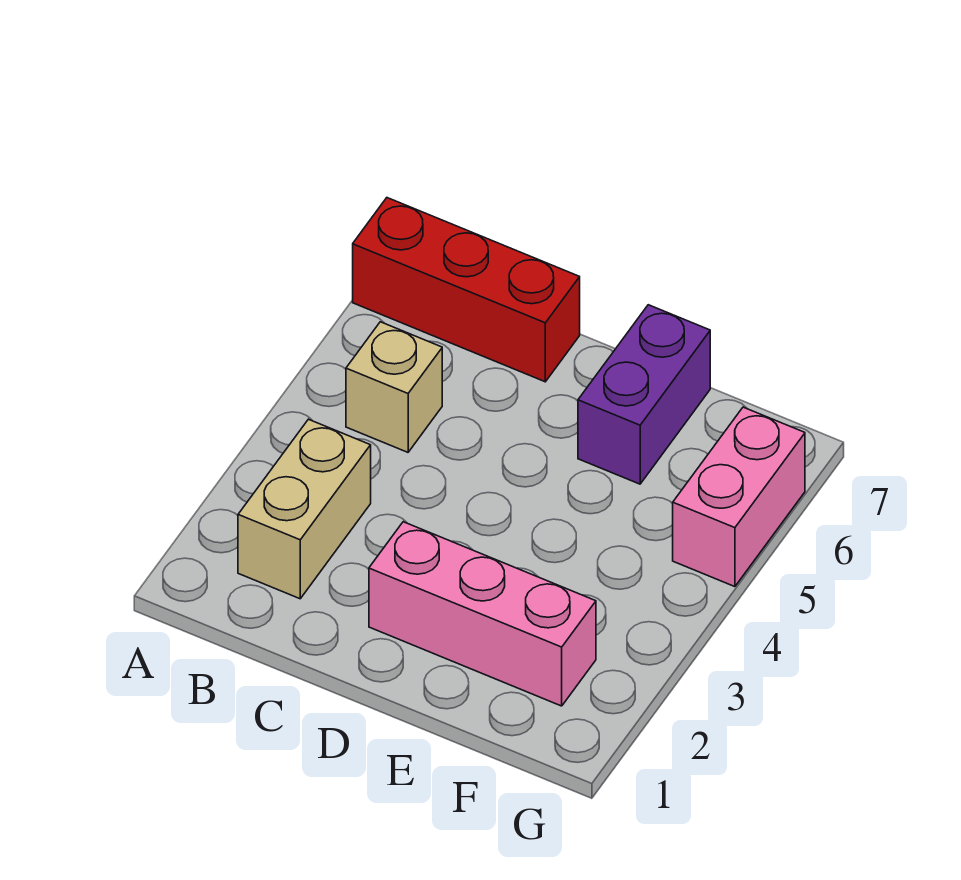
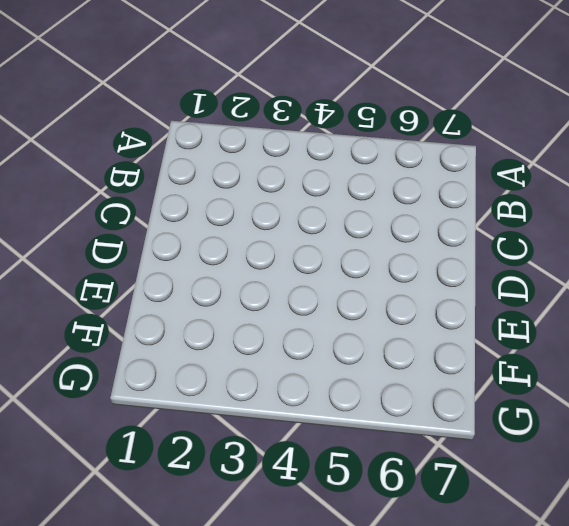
none -> red 1x3 brick [353,198,580,382]
none -> tan 1x2 brick [238,419,371,599]

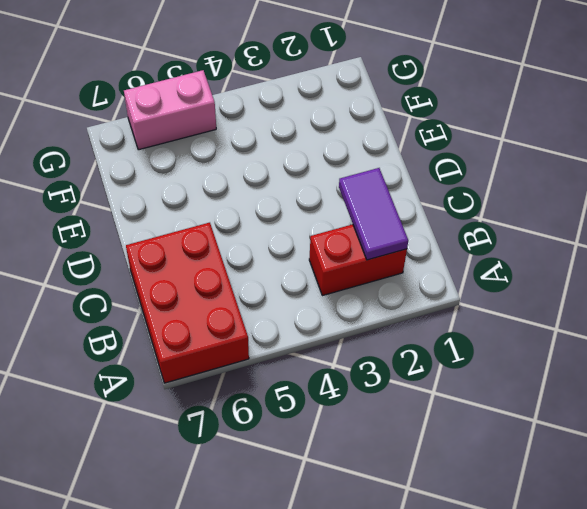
red 2x3 brick [126,223,249,383] -> red 1x3 brick [353,198,580,382]
red 1x2 brick [309,224,407,296] -> tan 1x2 brick [238,419,371,599]
purple 1x2 tile [339,168,408,260] -> none
none -> tan 1x1 brick [346,322,442,452]
none -> pink 1x3 brick [369,522,596,706]

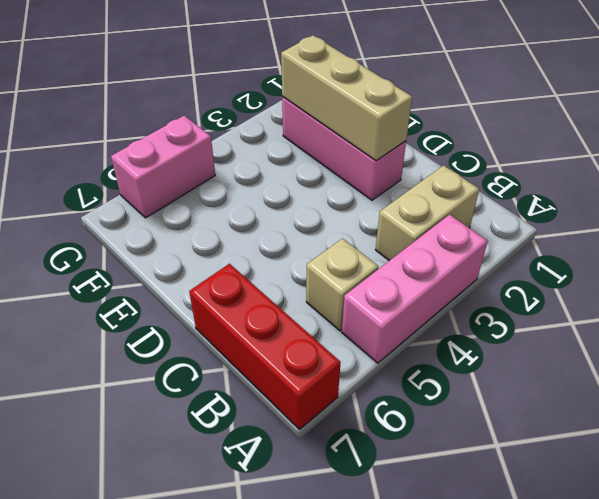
pink 1x3 brick [342,215,488,363] -> none
tan 1x3 brick [281,35,412,161] -> none
none -> purple 1x2 brick [578,305,710,484]

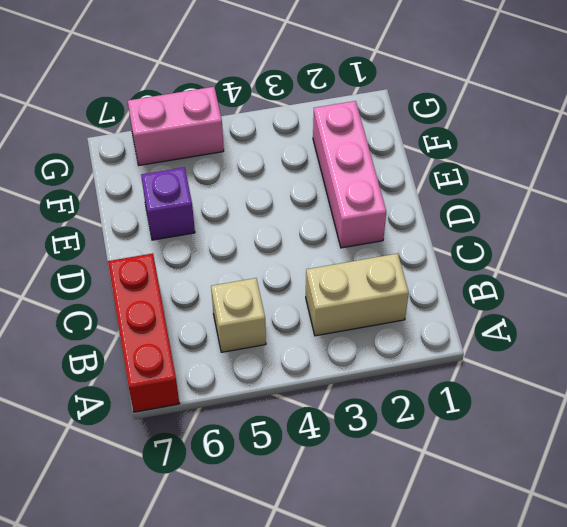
purple 1x1 brick [141,167,195,240] -> purple 1x2 brick [578,305,710,484]

